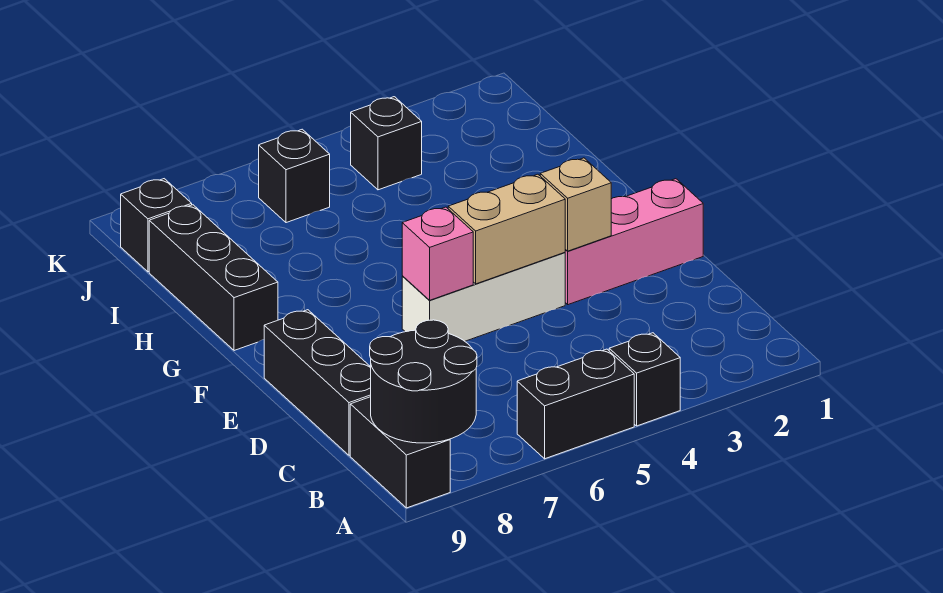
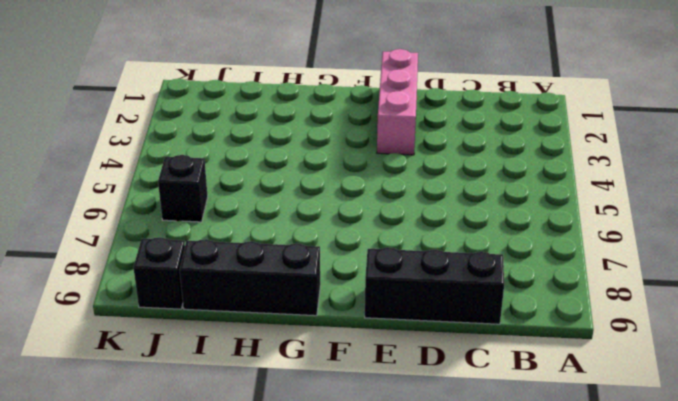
none -> black 1x1 brick [609,333,680,426]
none -> black 1x2 brick [517,349,634,459]
none -> black 1x2 brick [350,397,450,508]

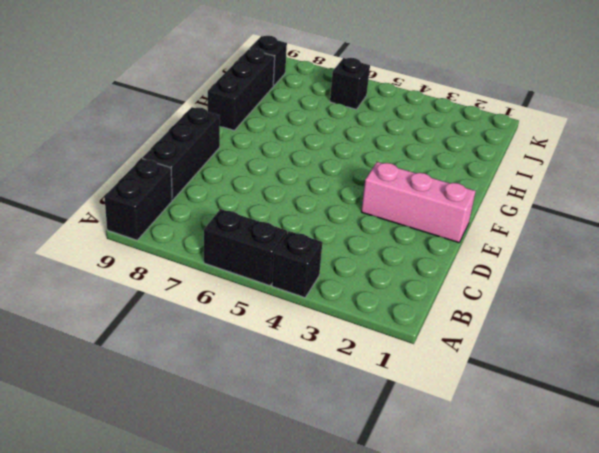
none -> white 1x3 brick [402,252,565,341]
none -> black 1x1 brick [351,97,422,190]
none -> black 2x2 round brick [370,320,477,443]

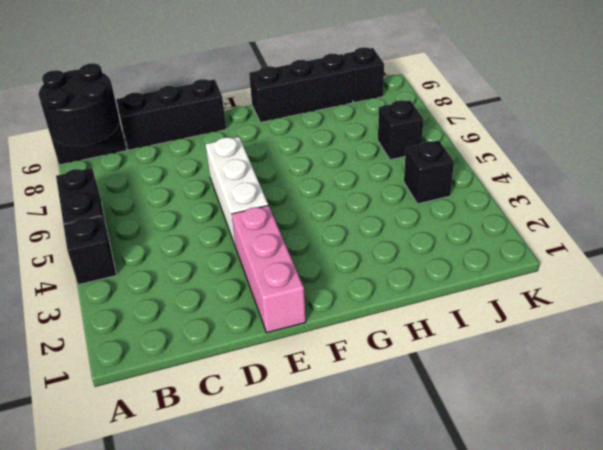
none -> tan 1x1 brick [540,158,611,251]
none -> tan 1x2 brick [448,174,565,284]
none -> pink 1x1 brick [402,207,473,300]

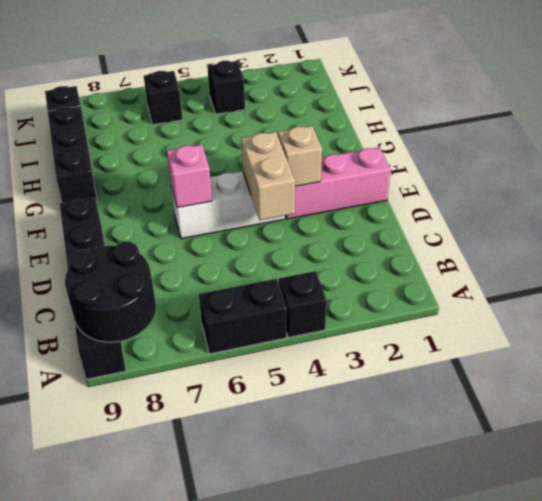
tan 1x2 brick [241,132,295,220] -> tan 1x2 brick turned to [448,174,565,284]

